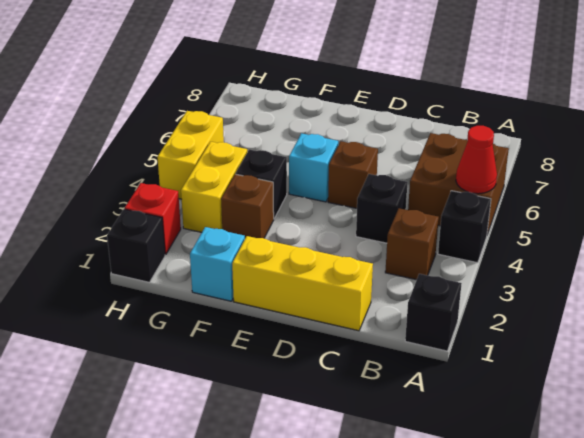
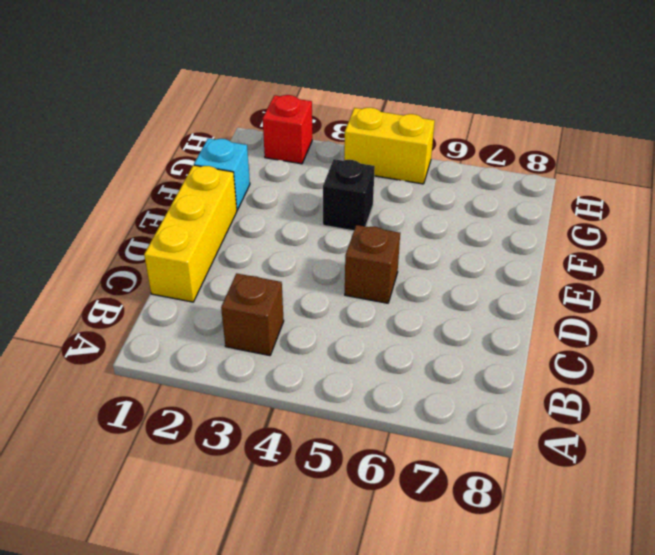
none -> black 1x1 brick [405,274,462,351]
none -> black 1x1 brick [438,191,491,263]
none -> brown 2x2 brick [408,133,509,234]

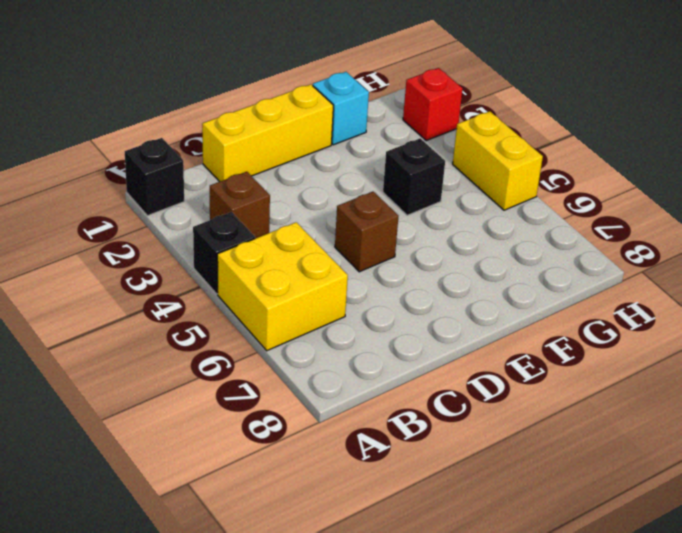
yellow 2x2 brick [217,222,348,351] -> brown 2x2 brick [408,133,509,234]
none -> black 1x1 brick [356,174,408,243]
none -> cyan 1x1 brick [289,133,338,202]
none -> brown 1x1 brick [221,174,274,238]

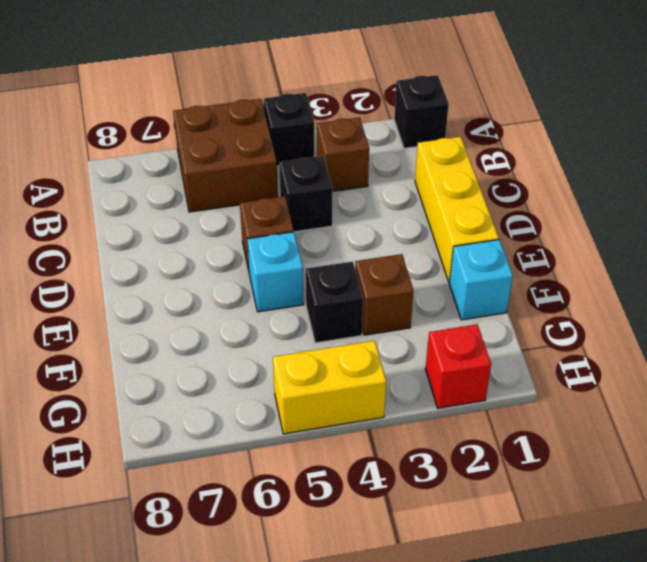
none -> yellow 1x2 brick [181,142,247,232]
none -> black 1x1 brick [107,209,165,282]
none -> red 1x1 cone [456,126,497,194]

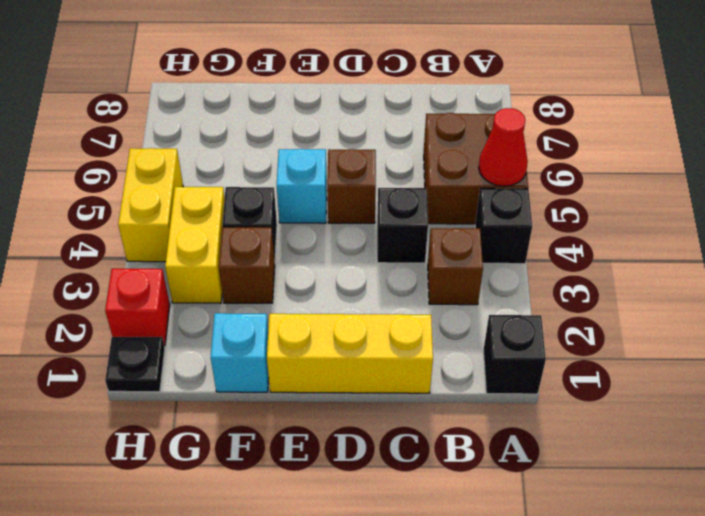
black 1x1 plate [105,337,165,392] -> black 1x1 brick [107,209,165,282]

